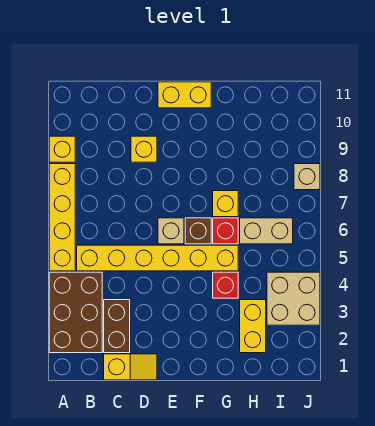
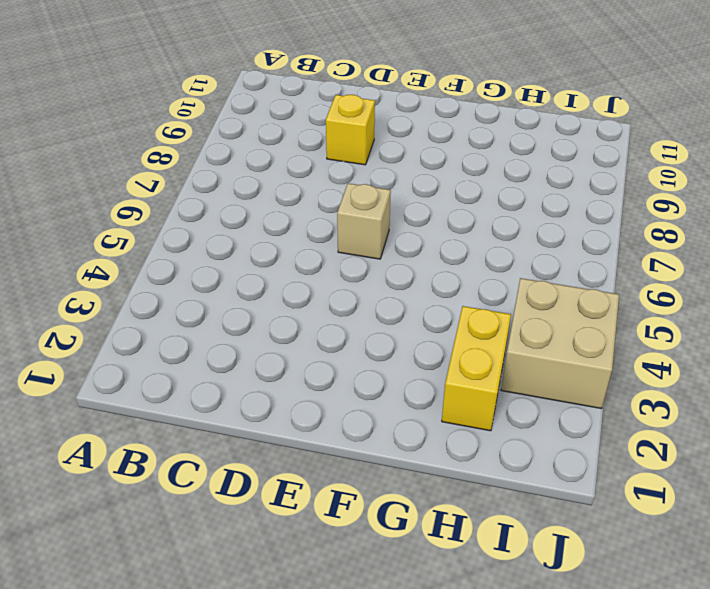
none -> brown 2x3 brick [49,272,102,353]
none -> yellow 1x4 brick [49,164,75,271]
none -> yellow 1x1 brick [49,136,75,162]

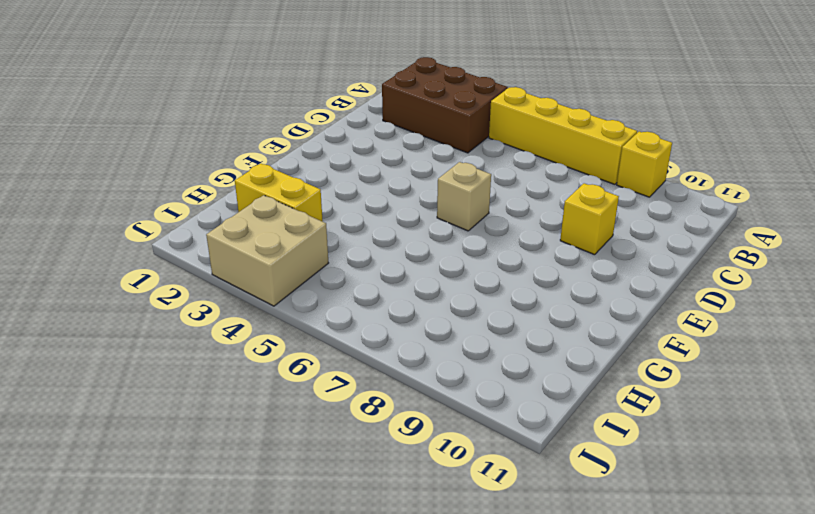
none -> yellow 1x6 brick [77,245,238,271]
none -> yellow 1x2 slope [104,354,157,380]
none -> brown 1x2 brick [104,300,130,353]

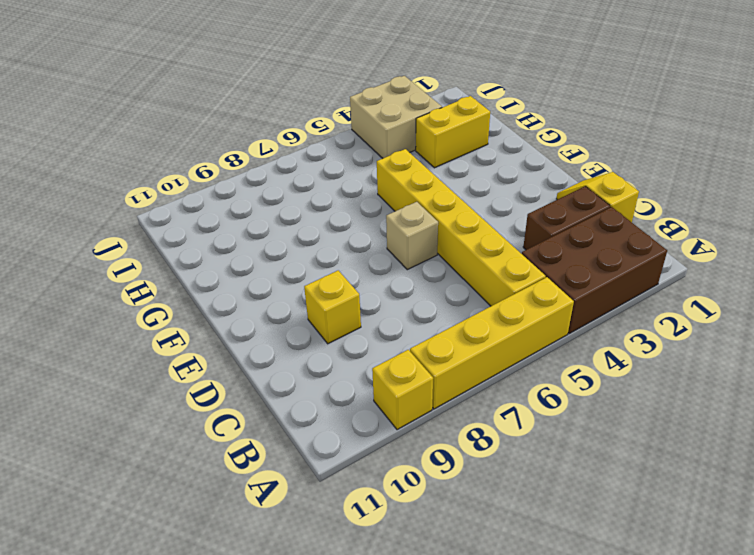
none -> yellow 1x2 brick [158,82,211,108]
none -> brown 1x1 brick [185,218,211,244]
none -> red 1x1 brick [213,272,238,298]

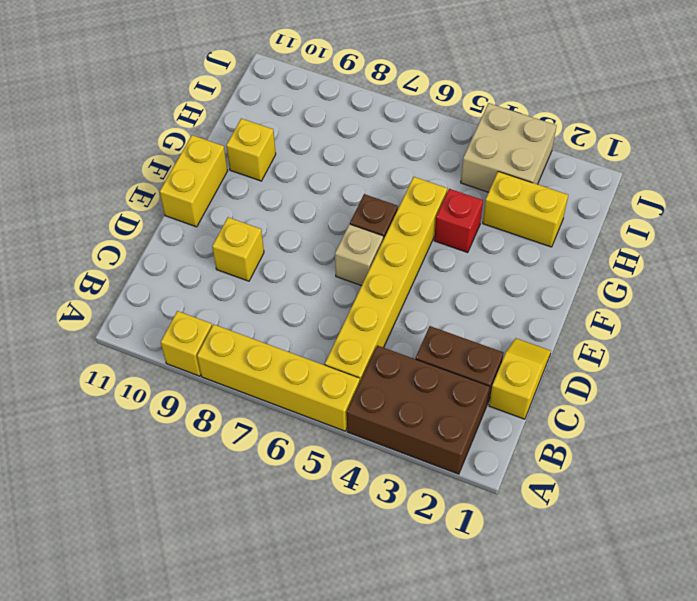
yellow 1x1 brick [226,119,276,181] -> yellow 1x1 brick moved to [213,191,238,217]
none -> red 1x1 brick [213,218,238,244]
none -> tan 1x2 brick [240,218,293,244]
none -> tan 1x1 brick [294,164,320,190]

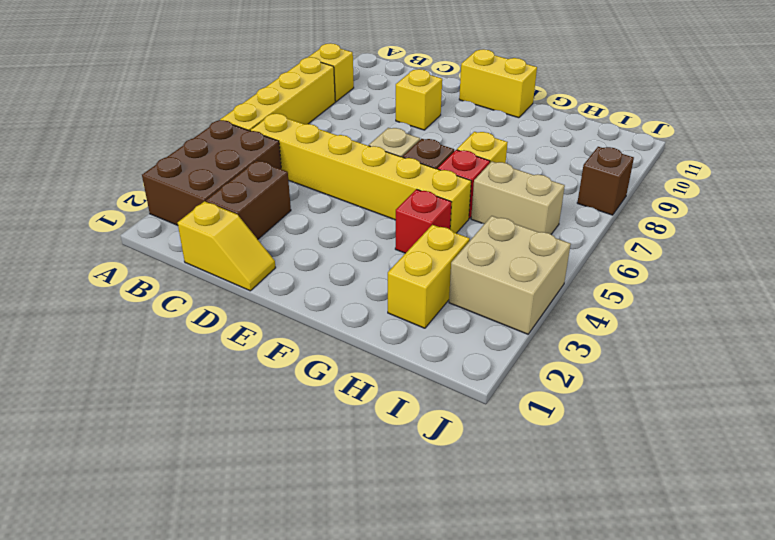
brown 1x1 brick [577,147,634,215] -> tan 1x1 brick [294,164,320,190]

